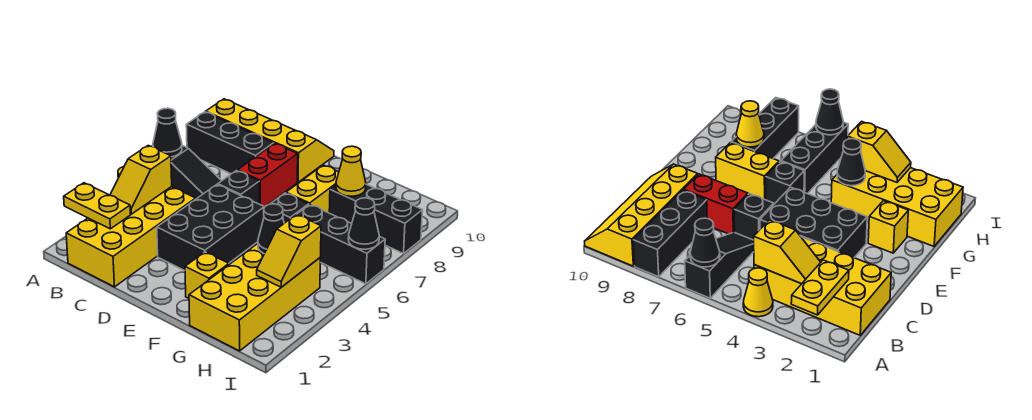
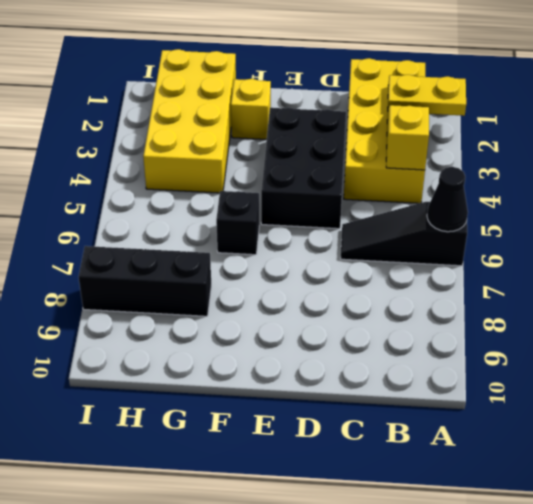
none -> yellow 1x1 cone [743,268,773,317]
none -> black 1x3 brick [186,112,274,174]
none -> yellow 2x4 slope [206,99,334,182]

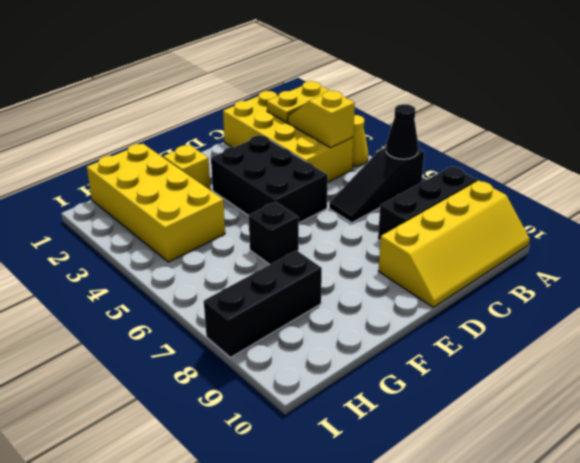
none -> black 1x1 brick [218,171,259,204]
none -> red 1x2 brick [237,144,298,207]
none -> yellow 1x2 brick [286,165,339,213]

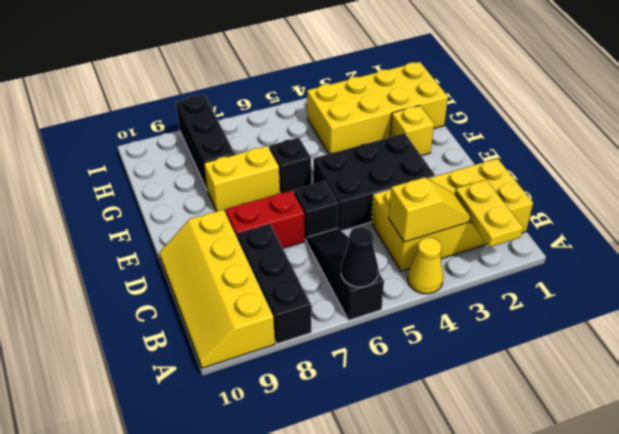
none -> black 1x3 brick [297,205,385,284]
none -> black 1x1 cone [258,204,284,254]
none -> yellow 1x1 cone [336,146,366,196]

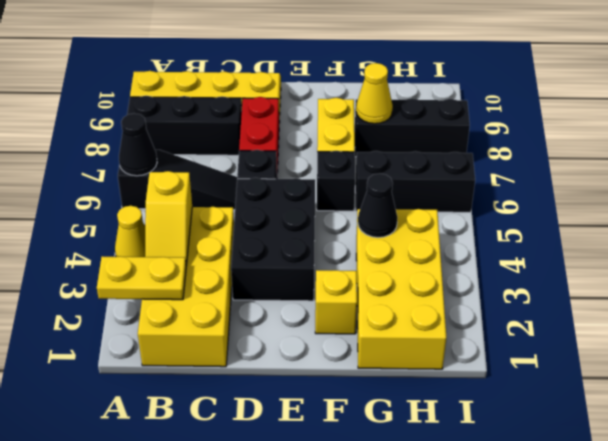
none -> yellow 1x2 slope [257,214,321,287]
none -> black 1x1 cone [348,198,379,249]

